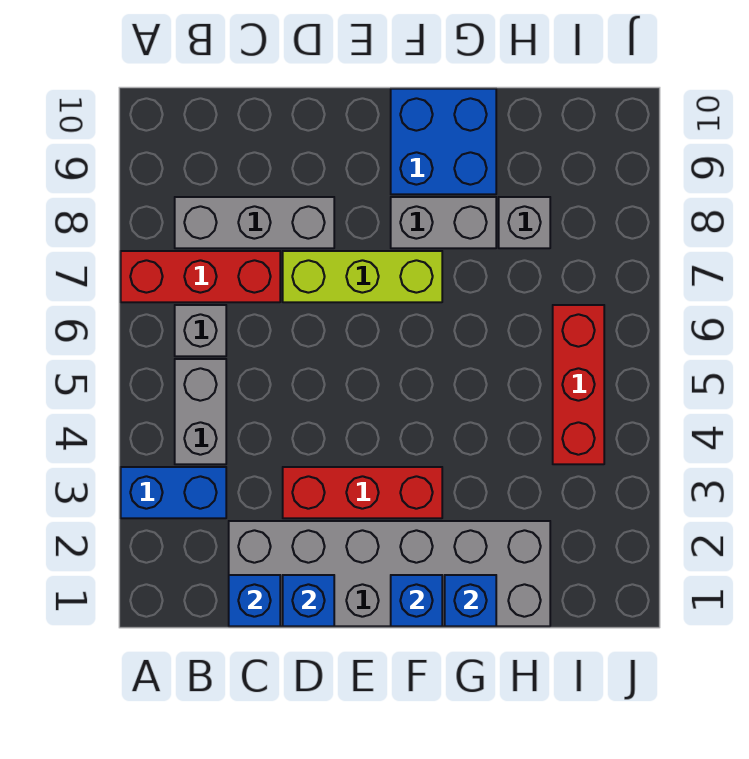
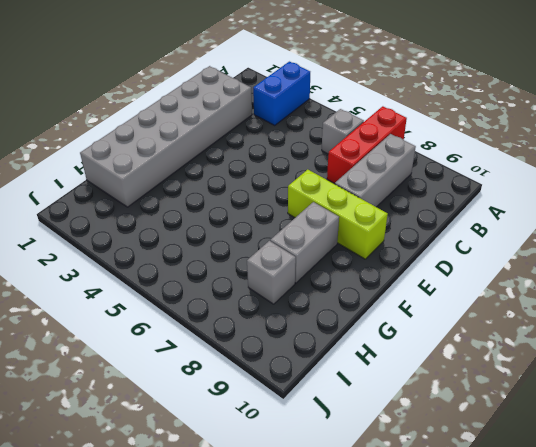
lime 1x3 brick [288,170,388,259] -> lime 1x3 brick turned to [283,251,442,302]
none -> grey 1x2 brick [175,359,226,464]
none -> red 1x3 brick [283,467,442,518]
none -> blue 2x2 brick [391,89,496,194]

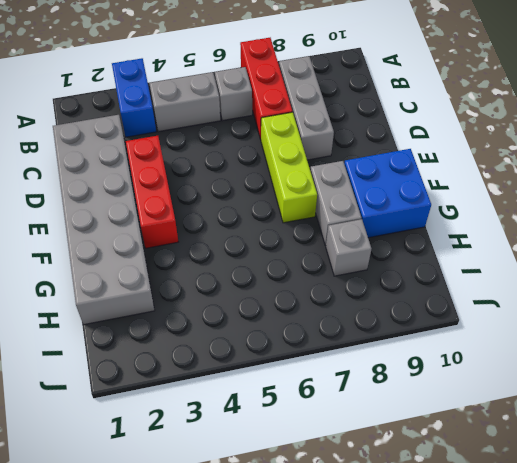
none -> red 1x3 brick [553,305,604,464]
none -> blue 1x1 brick [229,575,280,626]
none -> blue 1x1 brick [283,575,334,626]

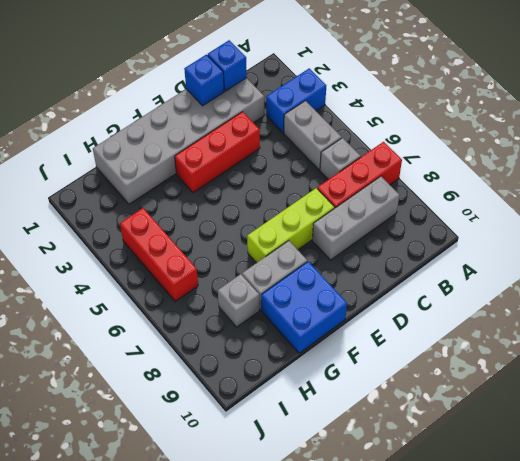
none -> blue 1x1 brick [391,575,442,626]
none -> blue 1x1 brick [445,575,496,626]

